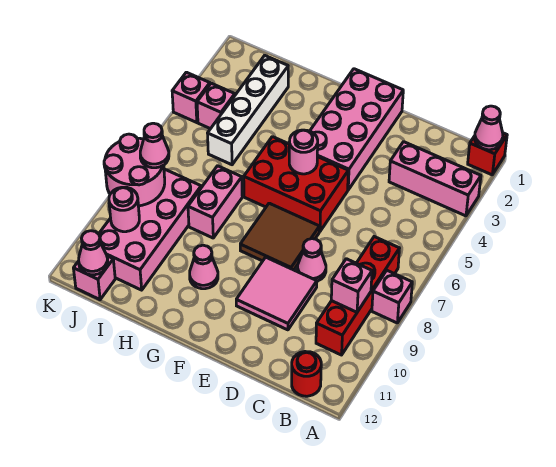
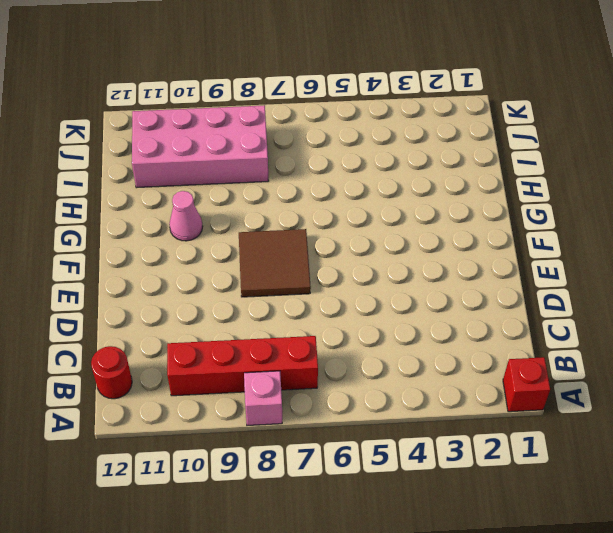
none -> pink 1x3 brick [389,142,481,216]
none -> pink 1x1 cone [298,239,326,281]
none -> pink 2x2 tile [236,257,317,330]

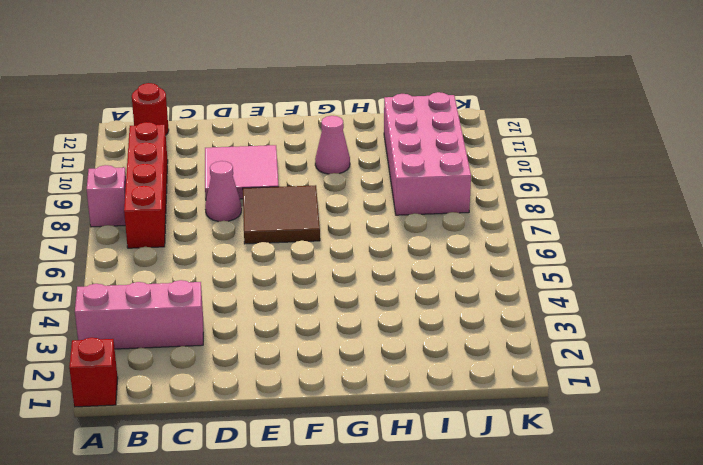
none -> pink 2x4 brick [310,69,403,190]
none -> red 2x3 brick [244,137,348,232]
none -> pink 1x2 brick [188,166,242,238]

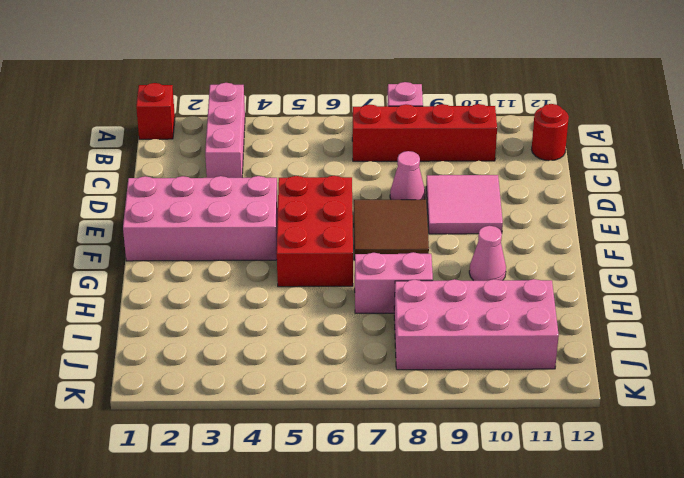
none -> white 1x4 brick [208,56,288,165]
none -> pink 1x1 brick [197,83,235,129]
none -> pink 1x1 brick [73,256,115,300]

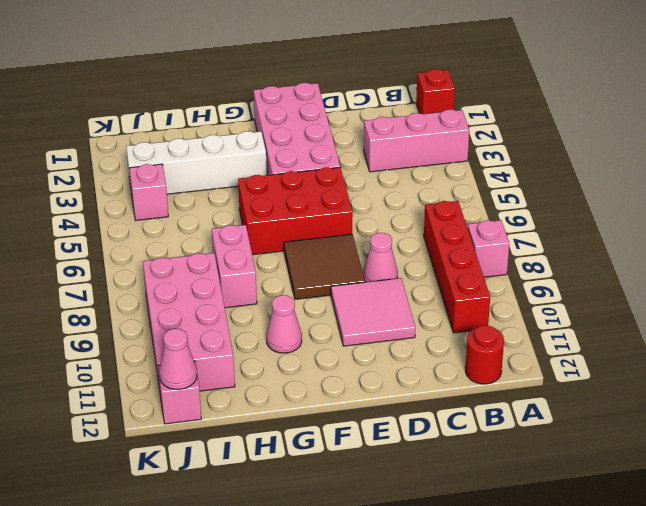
white 1x4 brick [126,131,267,194] -> white 1x4 brick turned to [208,56,288,165]
none -> pink 1x1 brick [172,72,210,122]
none -> pink 1x1 cone [475,106,503,150]
none -> pink 1x1 brick [331,259,372,312]

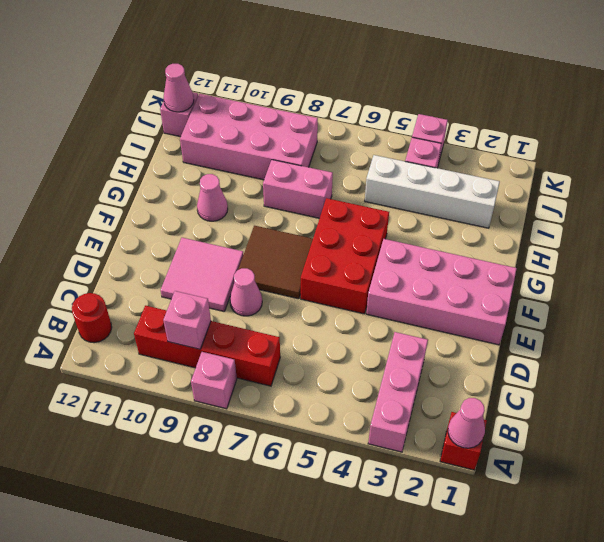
none -> pink 1x1 round brick [289,130,318,174]
none -> pink 2x2 round brick [104,134,165,206]
none -> pink 1x1 round brick [109,187,139,232]

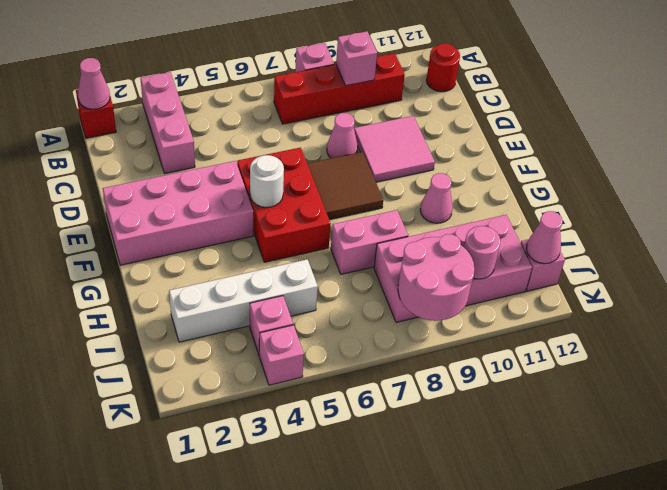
white 1x1 round brick [250,155,284,207] -> pink 1x1 round brick [289,130,318,174]
none -> pink 1x1 cone [140,123,169,168]

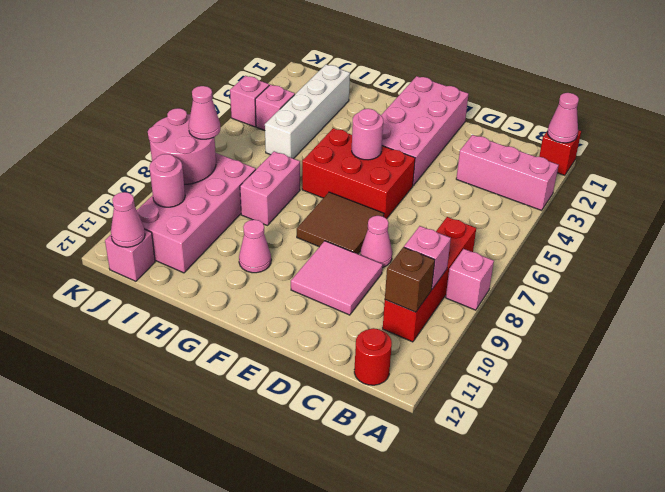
brown 1x1 brick [385,247,435,312] -> none

